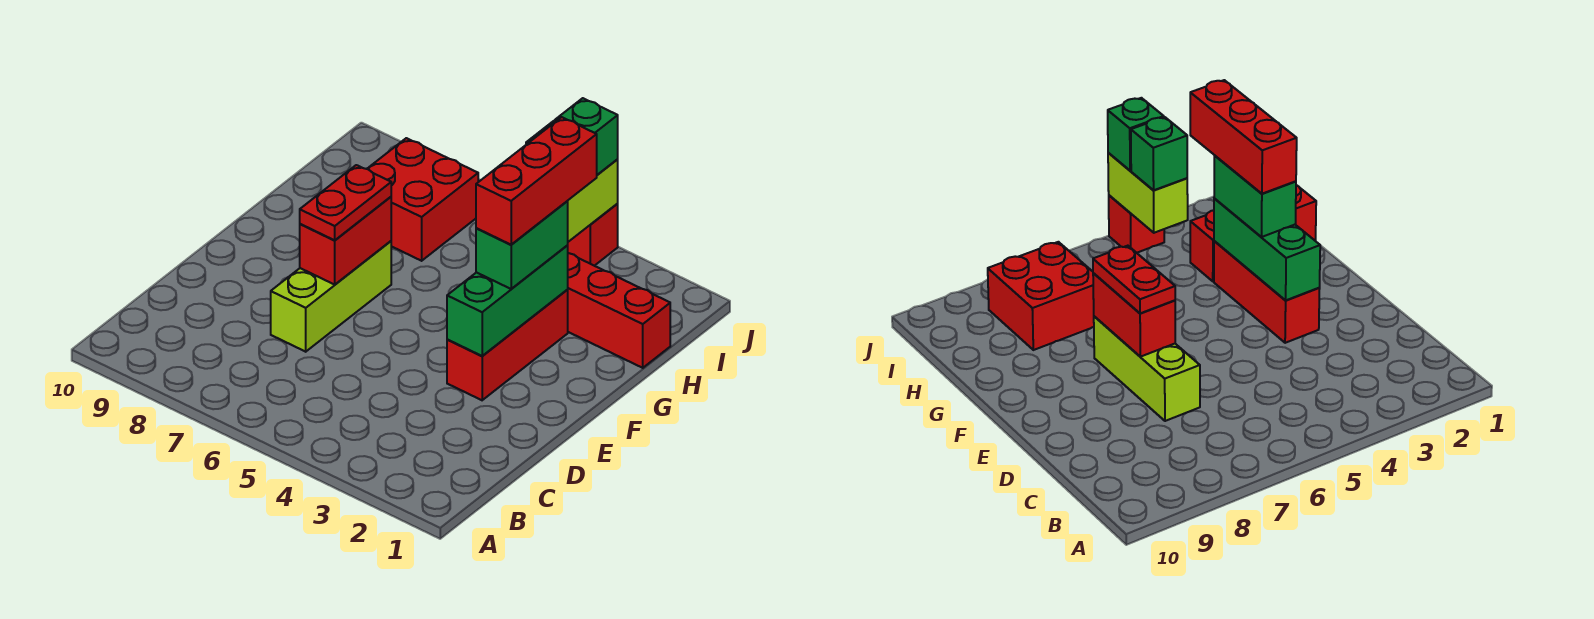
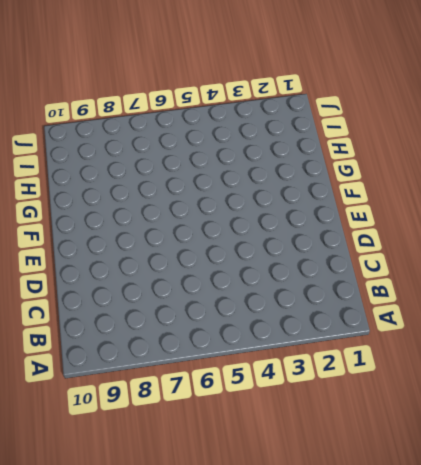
none -> lime 1x3 brick [271,241,391,352]
none -> red 1x3 brick [447,290,568,400]
none -> red 1x3 brick [567,253,670,368]

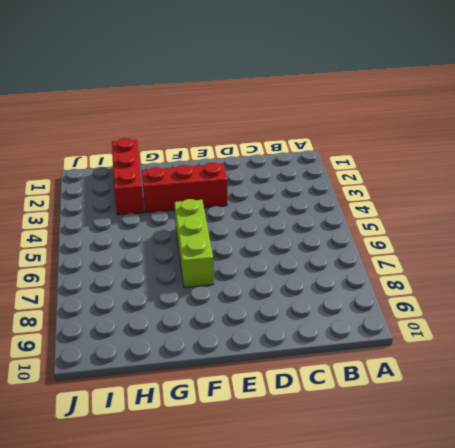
lime 1x3 brick [174,199,214,288] -> lime 1x3 brick turned to [271,241,391,352]
none -> red 2x2 brick [367,138,478,261]
none -> red 1x1 brick [567,204,618,266]
none -> green 1x3 brick [447,246,568,356]

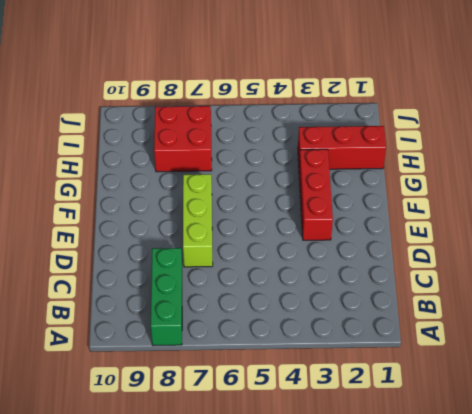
green 1x3 brick [151,248,182,345] -> green 1x3 brick moved to [447,246,568,356]
none -> red 1x1 brick [567,204,618,266]
none -> red 1x2 brick [300,197,391,285]
none -> lime 1x2 brick [568,160,618,242]

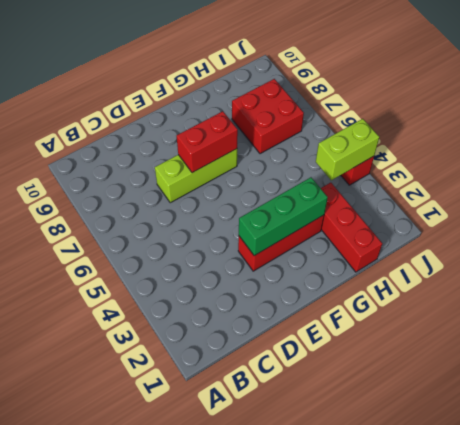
none -> red 1x2 plate [300,165,391,240]
none -> green 1x2 brick [476,201,568,289]
none -> green 1x1 brick [1131,117,1187,190]

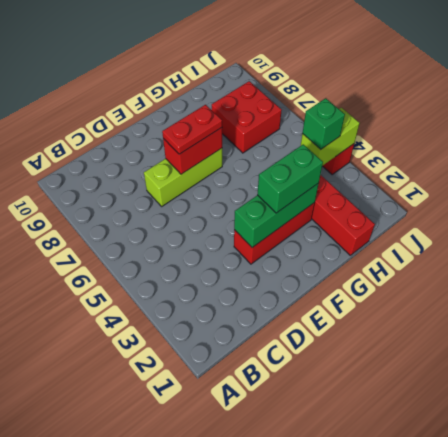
none -> green 1x1 brick [555,98,618,175]
none -> red 1x3 brick [476,117,597,245]

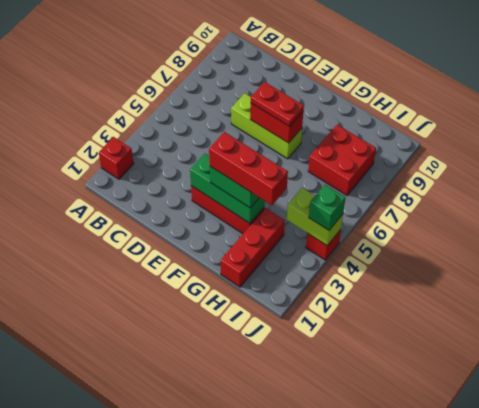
red 1x1 brick [99,137,134,179] -> none
none -> green 1x1 brick [1131,117,1187,190]

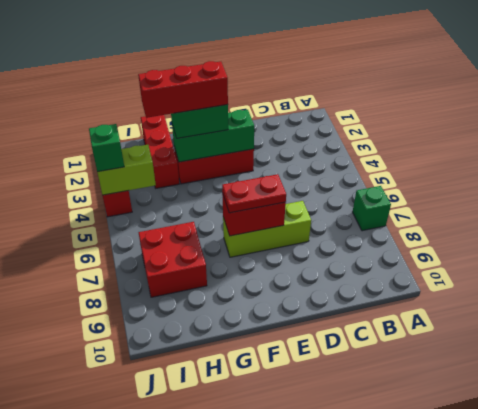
green 1x1 brick [353,186,391,231] -> green 1x1 brick moved to [1131,117,1187,190]

